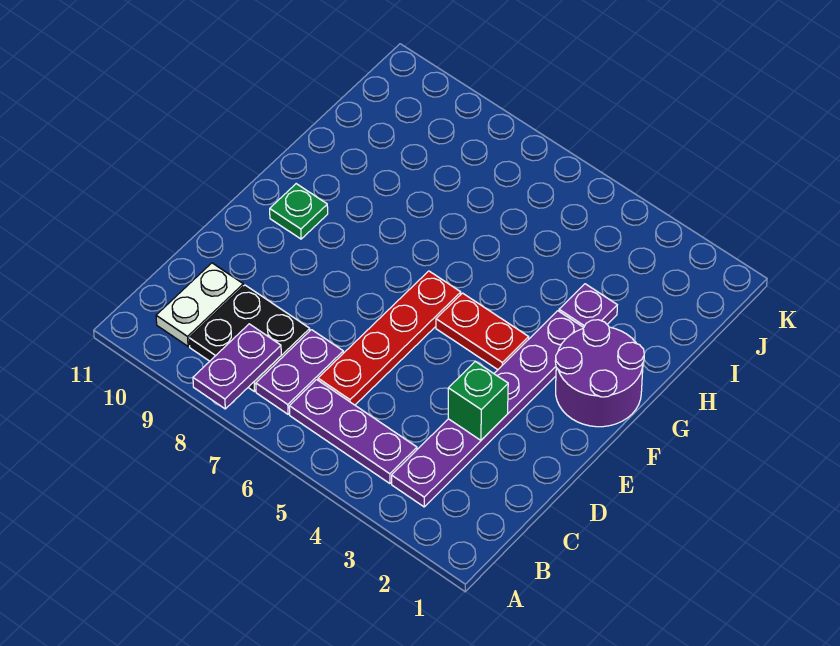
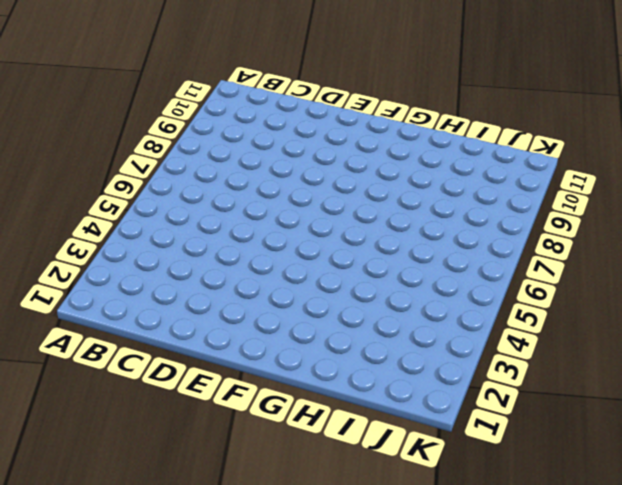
none -> purple 1x6 plate [392,311,584,507]
none -> purple 1x3 plate [289,380,417,484]
none -> purple 1x2 plate [256,330,343,414]

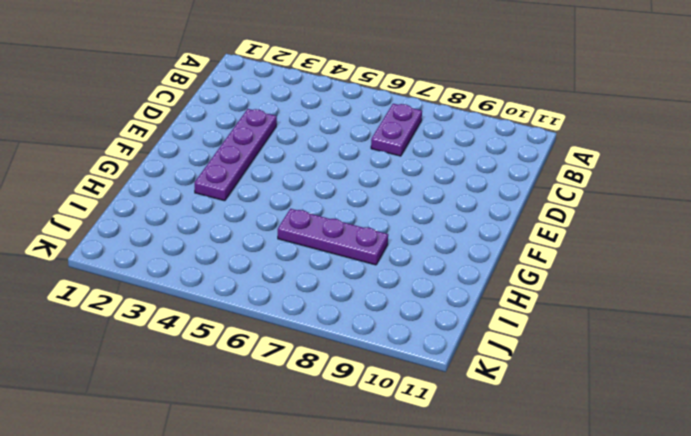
purple 1x4 plate [194,109,277,201] -> purple 1x6 plate [392,311,584,507]
purple 1x3 plate [278,209,388,265] -> purple 1x3 plate moved to [289,380,417,484]
none -> black 2x2 plate [189,285,310,392]
none -> white 1x2 plate [156,263,243,346]
none -> red 1x4 plate [318,271,461,405]

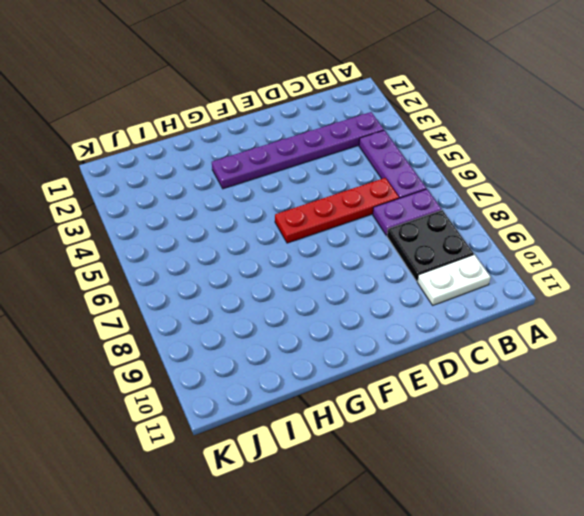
none -> purple 2x2 round brick [555,320,644,427]
none -> red 1x2 plate [436,293,529,370]
none -> green 1x1 plate [270,184,328,239]

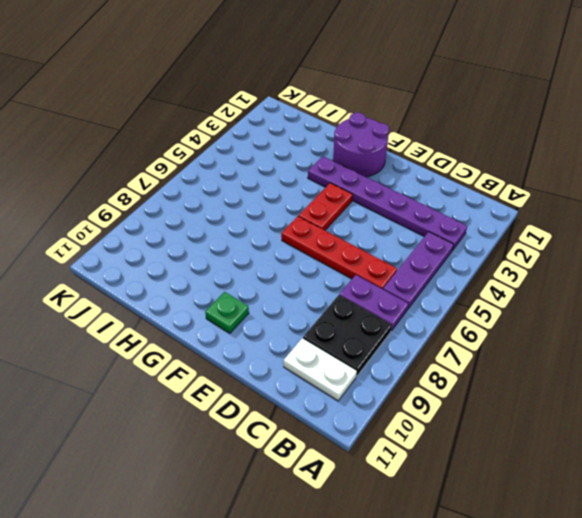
none -> purple 1x1 plate [559,284,617,327]
none -> purple 1x2 plate [193,324,281,409]
none -> green 1x1 brick [448,361,508,440]

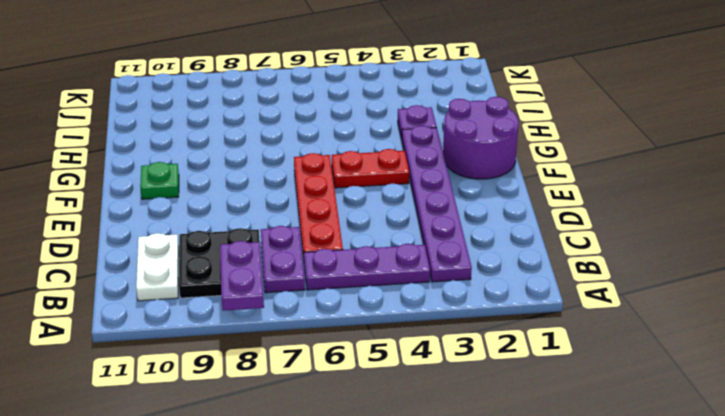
none -> green 1x1 brick [448,361,508,440]

